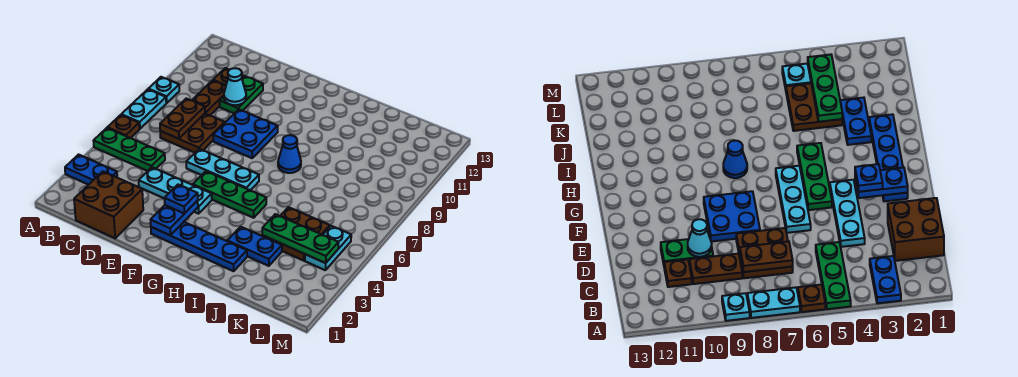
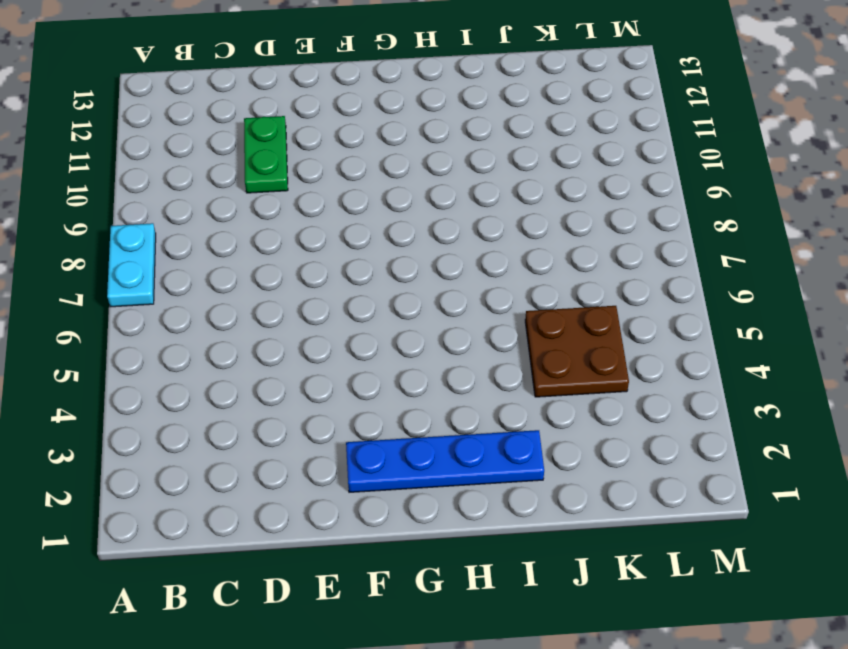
none -> blue 1x2 plate [65,155,117,185]
none -> green 1x3 plate [94,128,165,171]
none -> brown 1x1 plate [107,115,139,138]

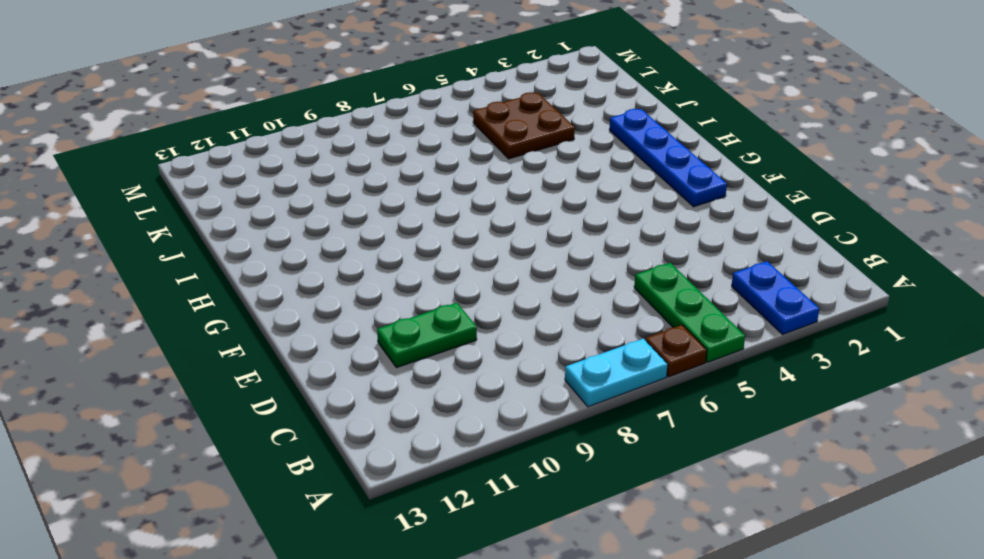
none -> cyan 1x1 plate [148,77,179,103]
none -> brown 2x2 brick [74,171,143,238]
none -> brown 2x2 plate [160,114,225,153]

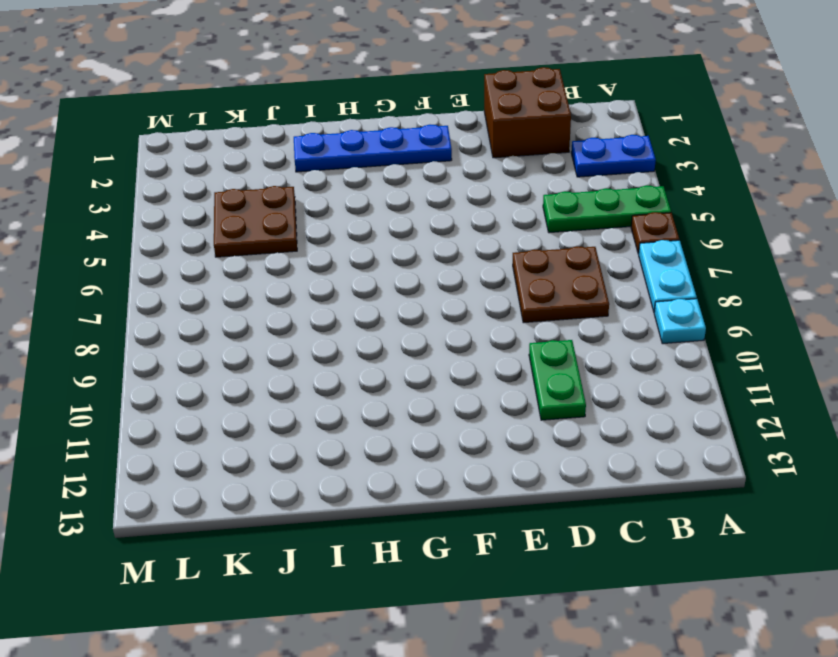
none -> brown 1x2 plate [192,80,226,116]
none -> brown 1x1 plate [213,68,244,86]
none -> cyan 1x3 plate [139,167,212,214]

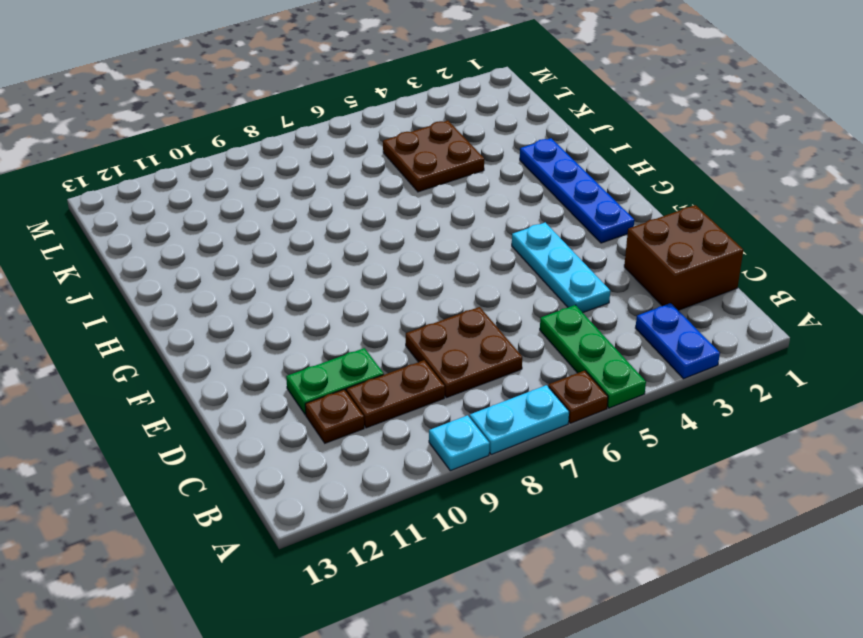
none -> cyan 1x3 plate [186,149,259,190]
none -> blue 2x2 plate [213,109,278,158]
none -> green 1x3 plate [193,171,266,218]

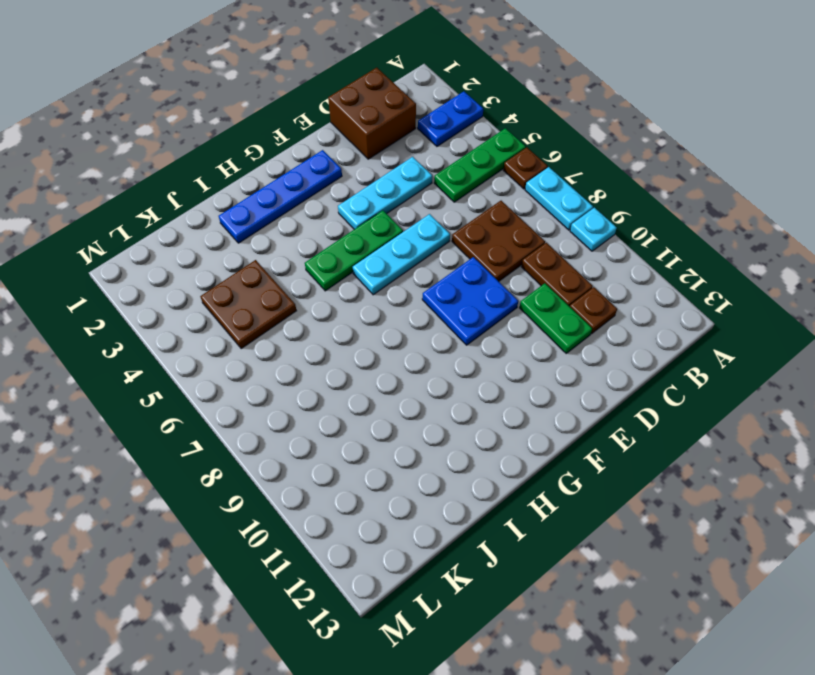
none -> blue 1x1 cone [278,135,301,173]
none -> blue 1x2 plate [228,227,282,266]
none -> cyan 1x2 plate [305,226,351,270]

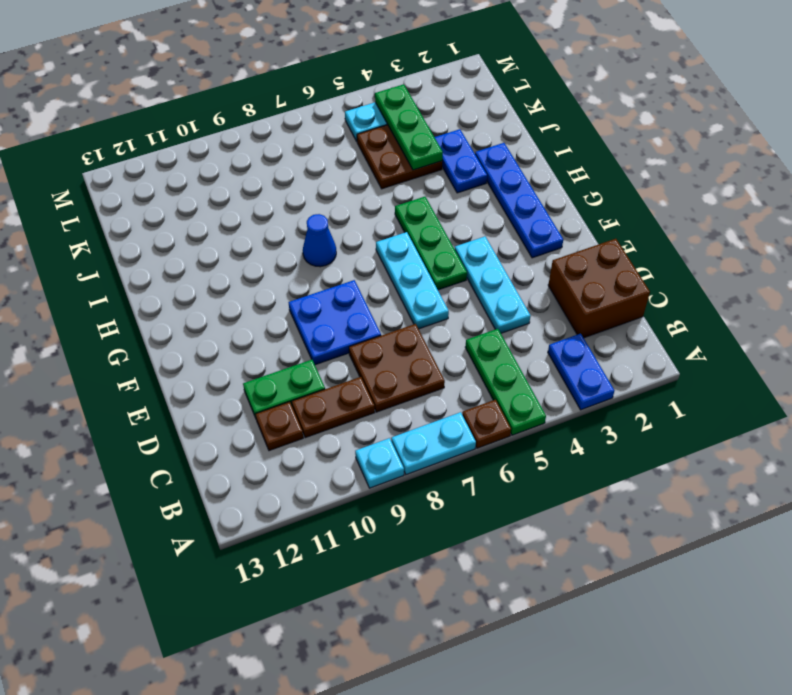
none -> brown 1x2 plate [160,99,205,139]
none -> cyan 1x1 cone [224,68,246,105]
none -> blue 1x2 plate [151,201,198,236]

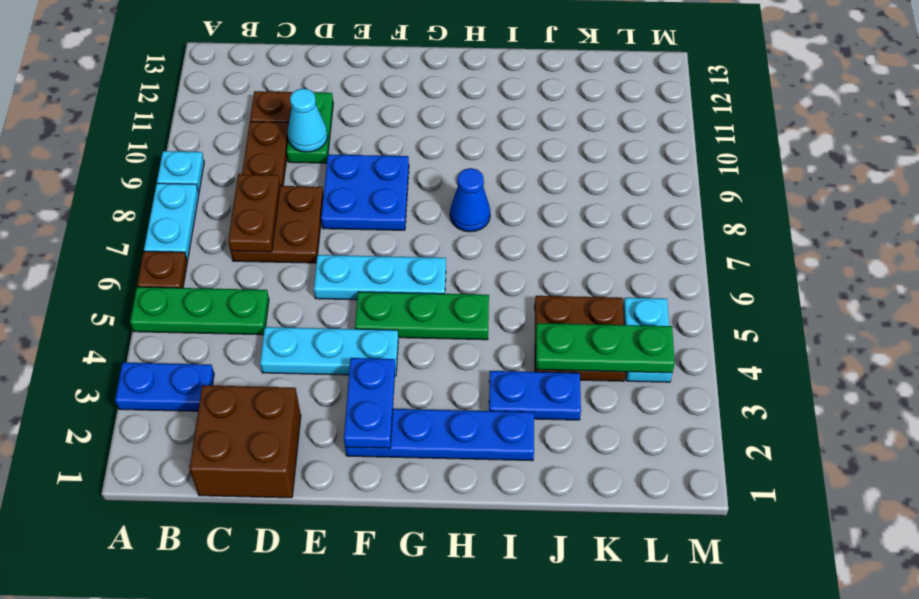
none -> blue 1x1 plate [164,185,198,214]

